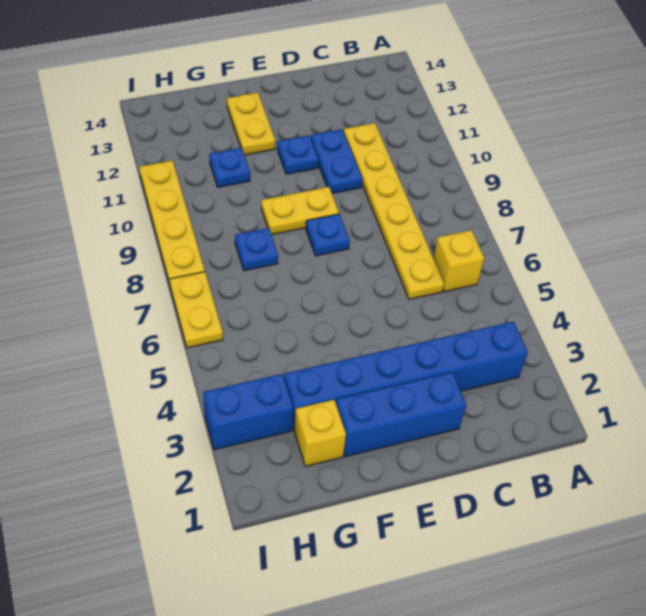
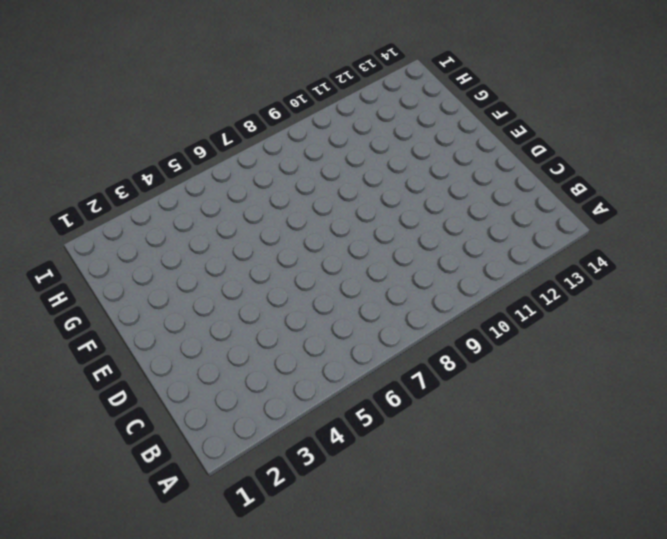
none -> blue 1x6 brick [284,322,528,431]
none -> yellow 1x1 brick [433,230,484,292]
none -> yellow 1x6 plate [344,123,444,299]

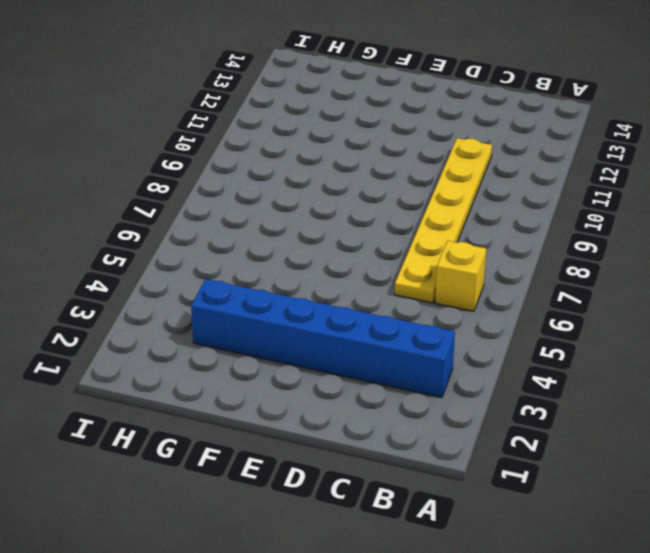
none -> blue 1x3 brick [336,372,466,457]
none -> blue 1x2 plate [311,129,363,194]
none -> blue 1x1 plate [306,214,350,256]

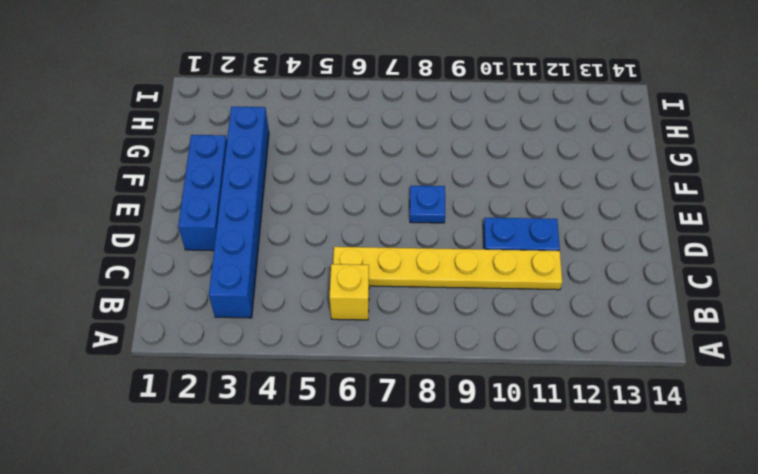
none -> yellow 1x2 plate [261,187,339,235]
none -> blue 1x1 plate [277,135,319,174]
none -> yellow 1x2 plate [227,93,275,155]

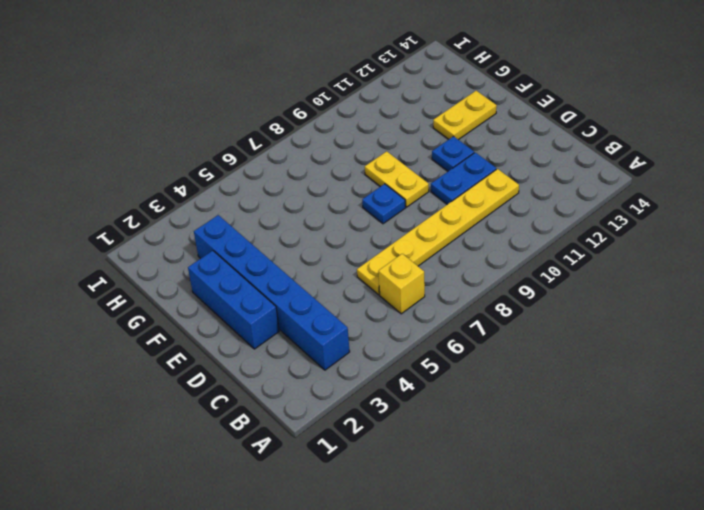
none -> yellow 1x1 brick [294,400,346,466]
none -> blue 1x1 plate [235,228,278,271]
none -> blue 1x1 plate [209,148,250,187]

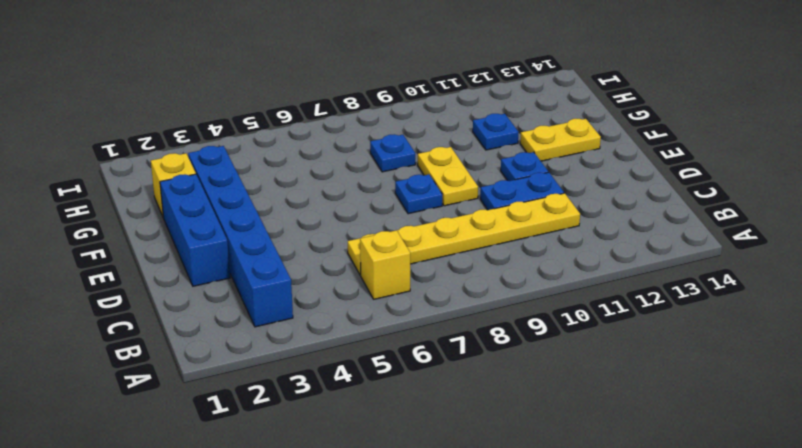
none -> blue 1x2 brick [203,374,293,450]
none -> yellow 1x2 plate [170,272,223,348]
none -> yellow 1x4 plate [139,160,205,284]

